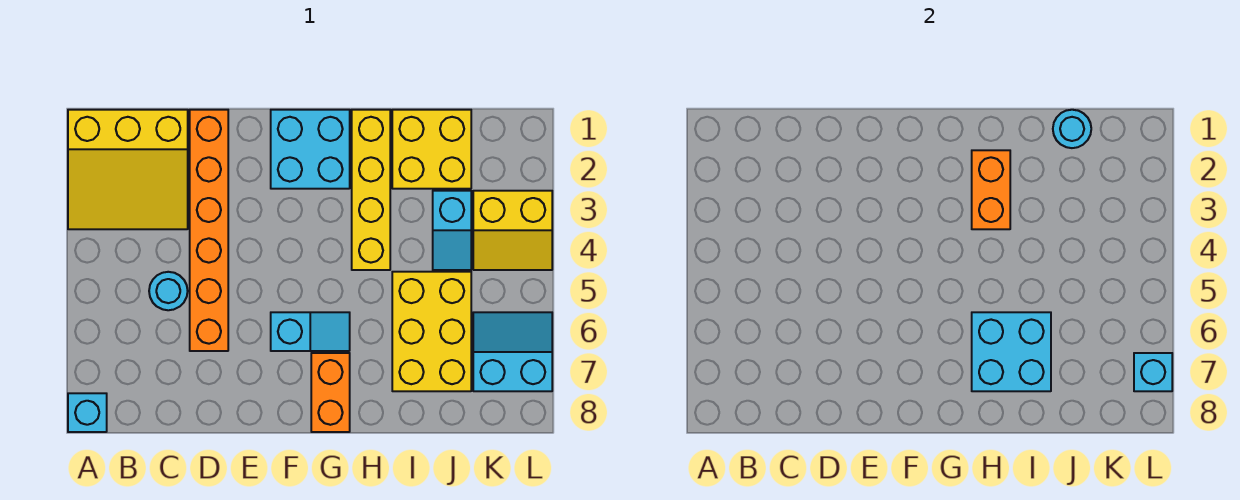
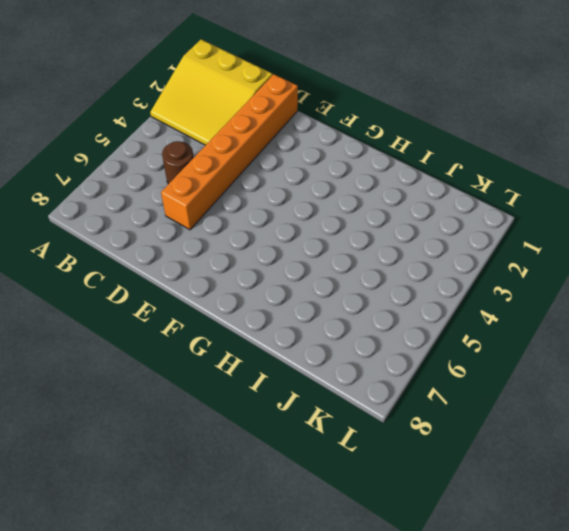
brown 1x1 round brick [162,141,194,184] -> cyan 1x1 round brick [149,272,188,310]
none -> cyan 1x1 brick [68,393,107,432]
none -> cyan 2x2 brick [271,110,350,189]
none -> cyan 1x2 slope [271,312,350,351]

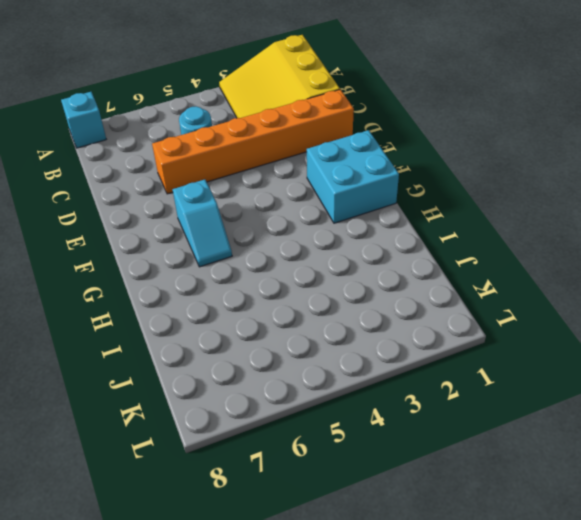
none -> orange 1x2 brick [311,353,350,432]
none -> yellow 1x4 brick [352,110,390,270]
none -> yellow 2x2 brick [392,110,471,189]

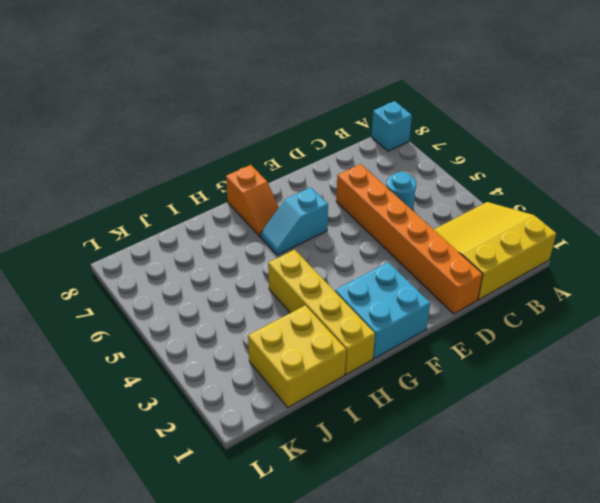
orange 1x2 slope [226,165,279,237] -> orange 1x2 brick [311,353,350,432]
none -> yellow 2x3 brick [392,272,471,391]
none -> cyan 1x2 slope [433,191,471,270]
none -> yellow 2x2 slope [473,191,552,270]

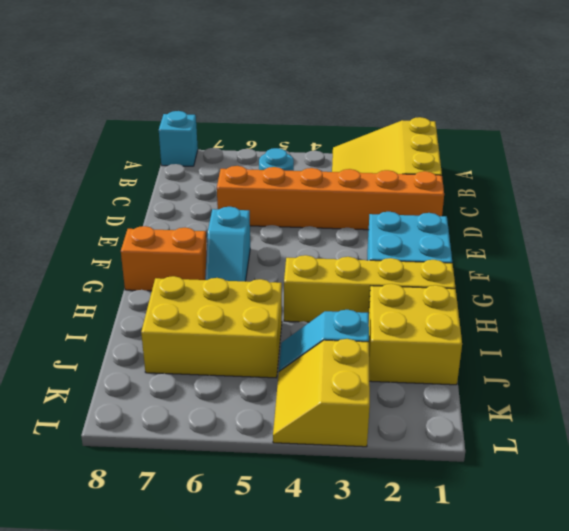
none -> cyan 2x2 slope [473,312,552,391]
none -> orange 1x2 brick [972,150,1010,229]
none -> cyan 2x2 brick [972,312,1051,391]

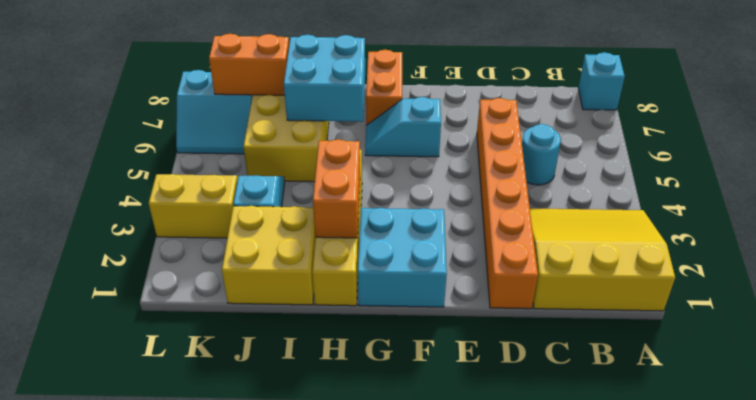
orange 1x2 brick [209,34,289,95] -> none
none -> cyan 1x1 round brick [1053,110,1091,148]
none -> cyan 1x1 brick [1134,353,1172,391]

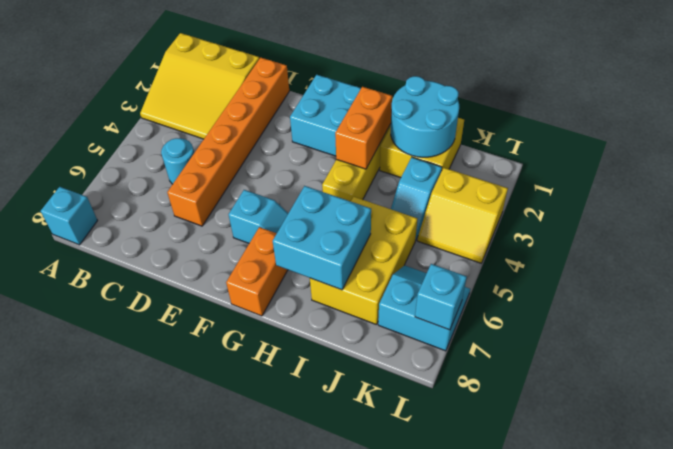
cyan 2x2 round brick [391,76,459,157] -> cyan 1x1 round brick [1053,110,1091,148]

